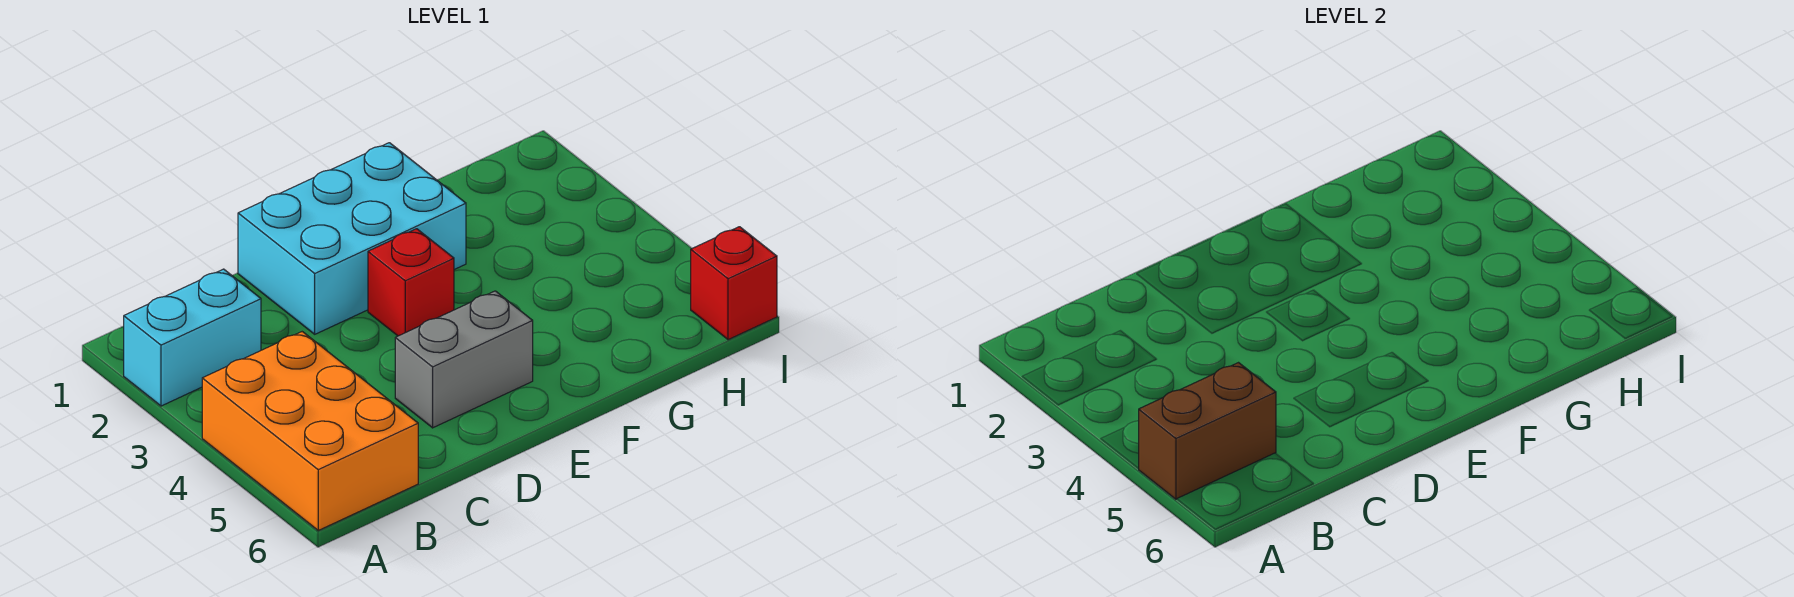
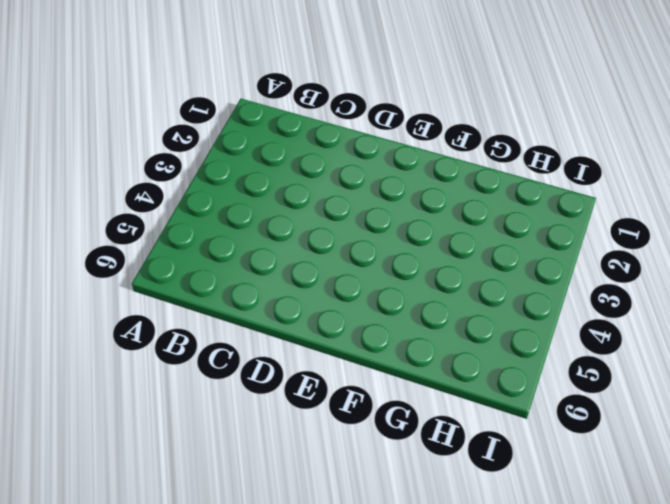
none -> cyan 1x2 brick [124,269,261,406]
none -> orange 2x3 brick [202,332,418,530]

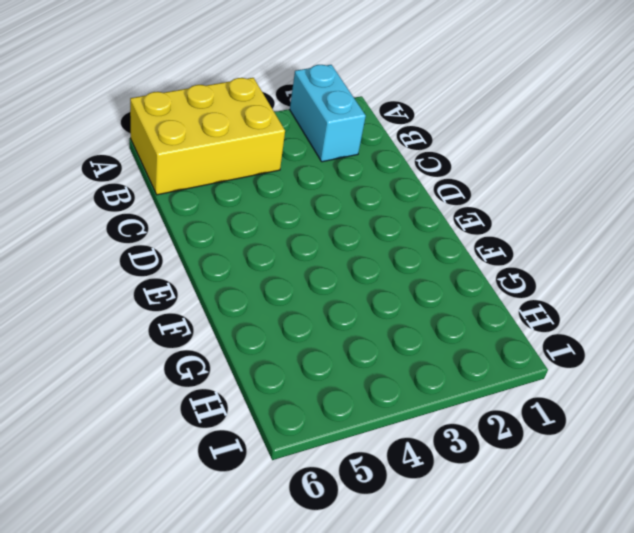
yellow 2x3 brick [130,78,285,195] -> orange 2x3 brick [202,332,418,530]
none -> cyan 2x3 brick [238,143,466,334]
none -> grey 1x2 brick [395,291,533,428]

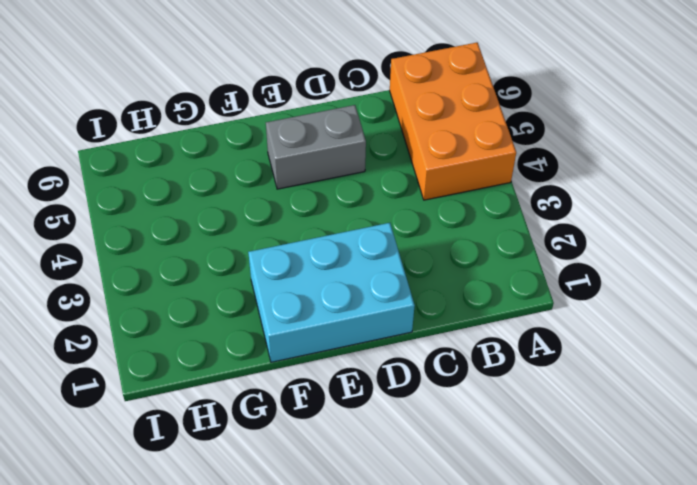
none -> cyan 1x2 brick [124,269,261,406]
none -> red 1x1 brick [368,229,454,336]

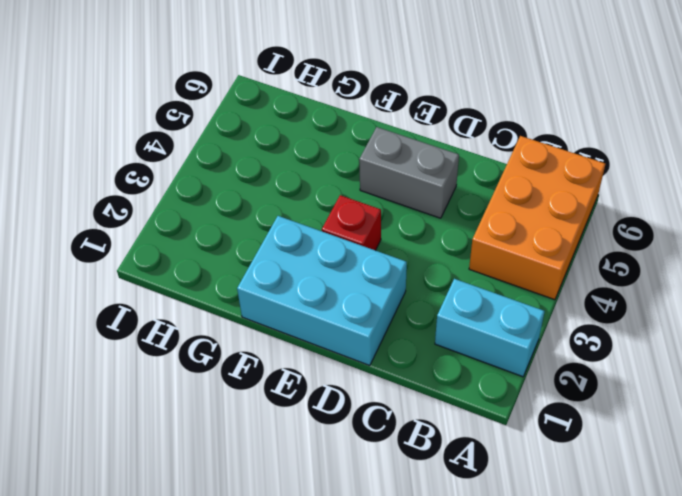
none -> red 1x1 brick [691,227,777,340]
none -> brown 1x2 brick [1139,363,1276,499]

